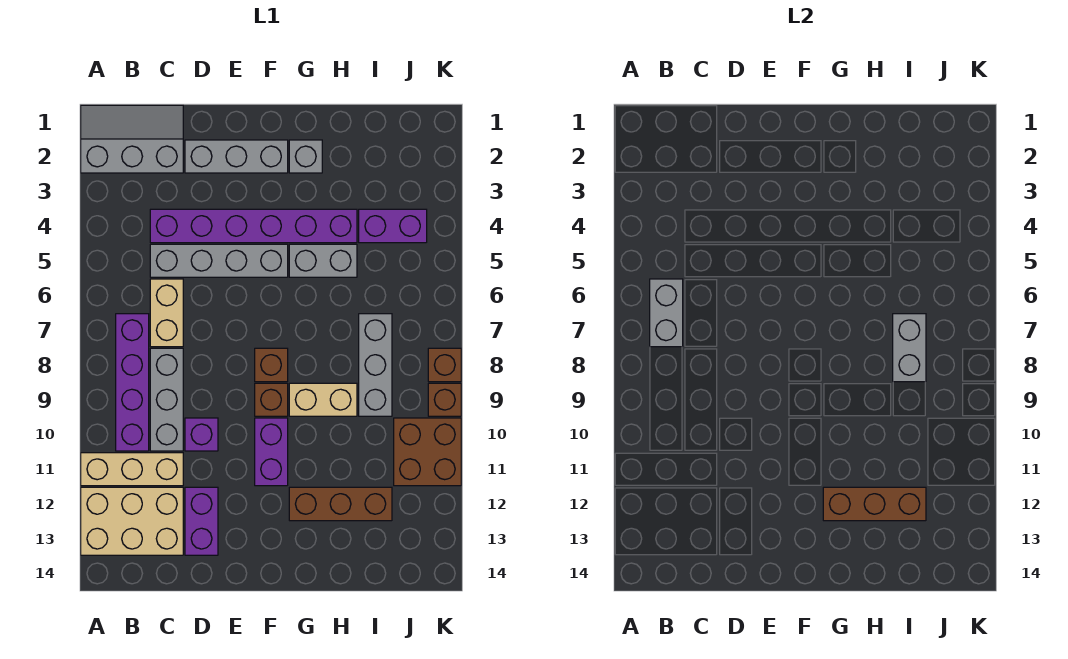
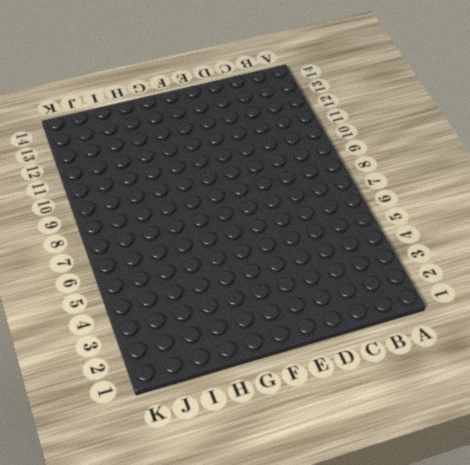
none -> grey 2x3 slope [81,105,183,173]
none -> tan 1x3 brick [81,453,183,486]
none -> tan 2x3 brick [81,487,183,555]

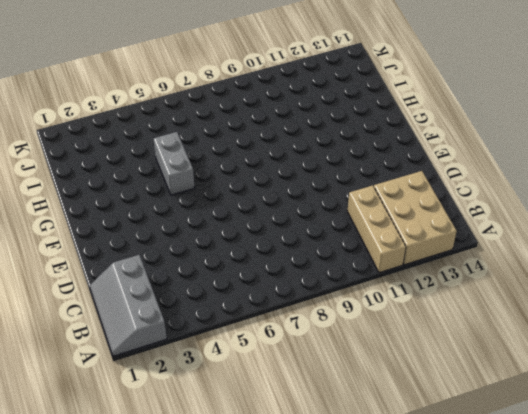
none -> purple 1x4 brick [116,314,149,451]
none -> purple 1x6 brick [150,209,357,243]
none -> grey 1x4 brick [150,244,288,277]

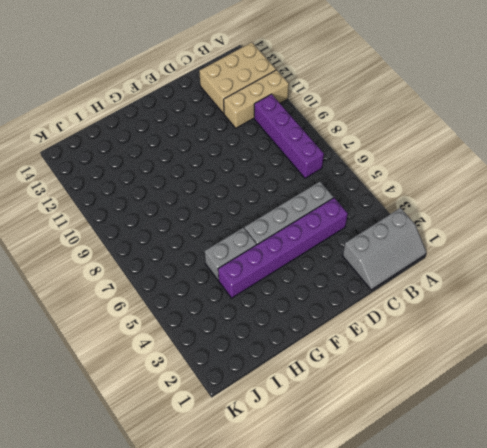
none -> tan 1x2 brick [150,279,183,347]
none -> grey 1x3 brick [150,348,183,451]
none -> grey 1x3 brick [185,140,288,173]

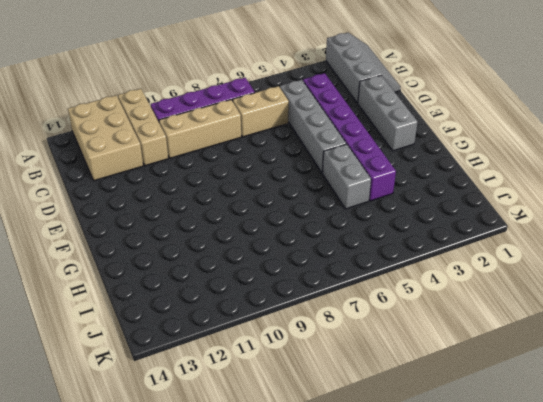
tan 1x3 brick [159,100,241,158] -> grey 1x3 brick [150,348,183,451]
none -> purple 1x1 brick [185,418,218,451]
none -> purple 1x2 brick [185,487,218,555]
none -> brown 1x1 brick [255,348,288,382]

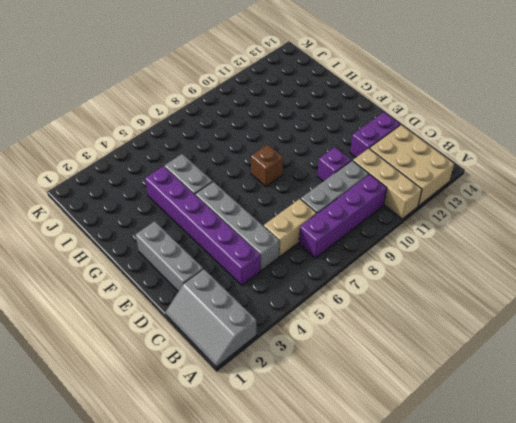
none -> brown 1x1 brick [255,383,288,416]
none -> purple 1x2 brick [255,418,288,486]
none -> grey 1x1 brick [289,140,322,173]

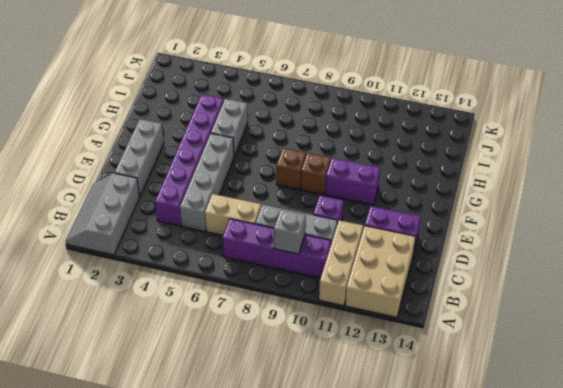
grey 1x1 brick [274,209,306,254] -> grey 1x1 brick moved to [289,140,322,173]
none -> tan 1x2 brick [289,383,357,416]
none -> brown 1x3 brick [289,487,392,521]
none -> purple 1x2 brick [359,209,427,243]

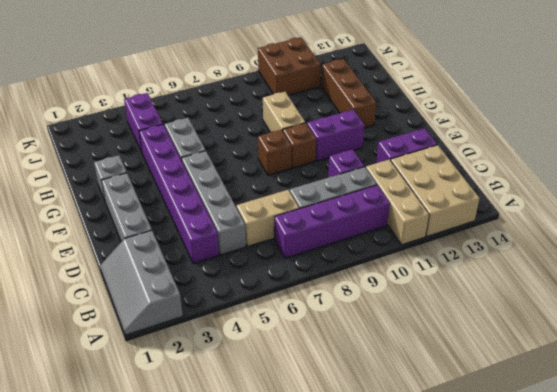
none -> grey 1x3 brick [359,314,392,416]
none -> brown 1x1 brick [428,348,461,382]
none -> brown 1x1 brick [428,383,461,416]

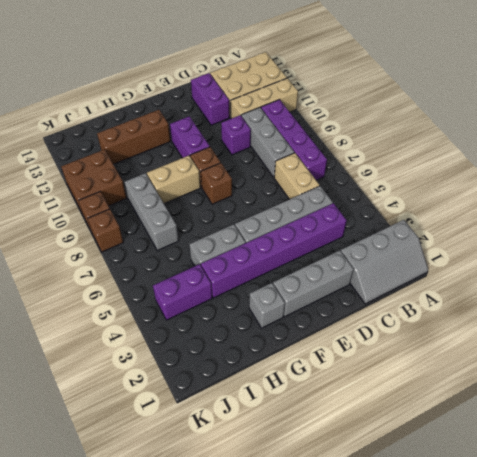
none -> grey 1x2 brick [650,279,683,347]
none -> brown 1x3 brick [823,487,926,521]
none -> grey 1x2 brick [893,314,926,382]

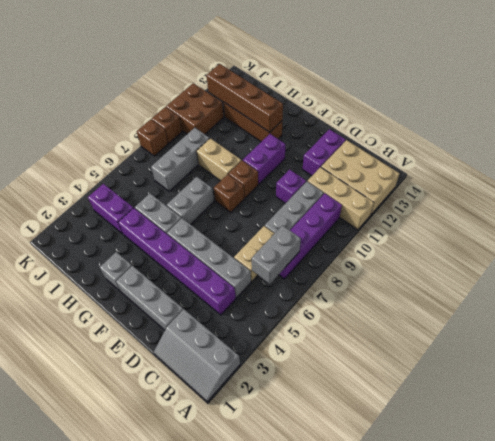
grey 1x2 brick [167,177,214,224] -> grey 1x2 brick moved to [893,314,926,382]
brown 1x4 brick [206,64,283,132] -> brown 1x3 brick [823,487,926,521]

